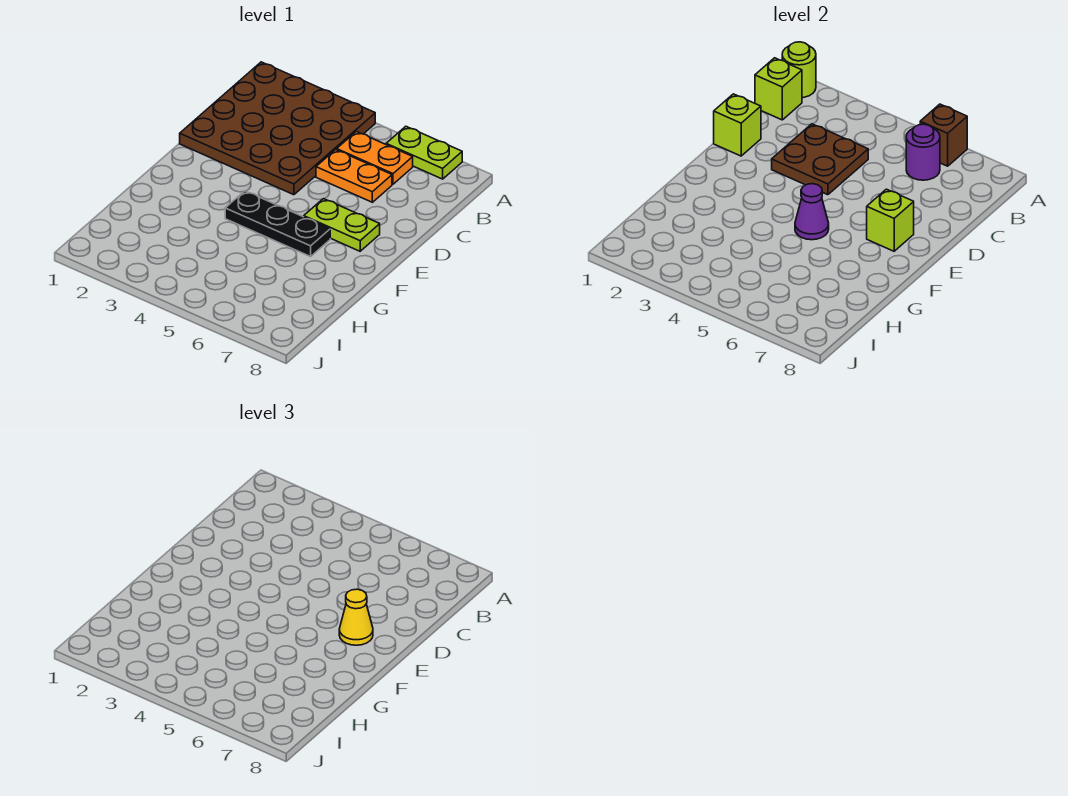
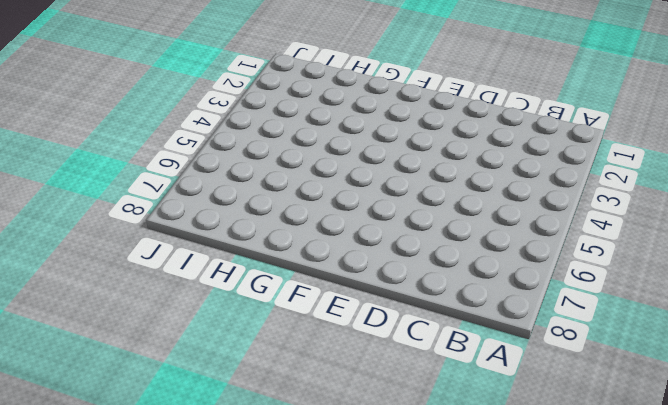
none -> brown 4x4 plate [180,62,375,195]
none -> lime 1x2 plate [386,126,462,179]
none -> orange 1x2 plate [337,132,413,184]

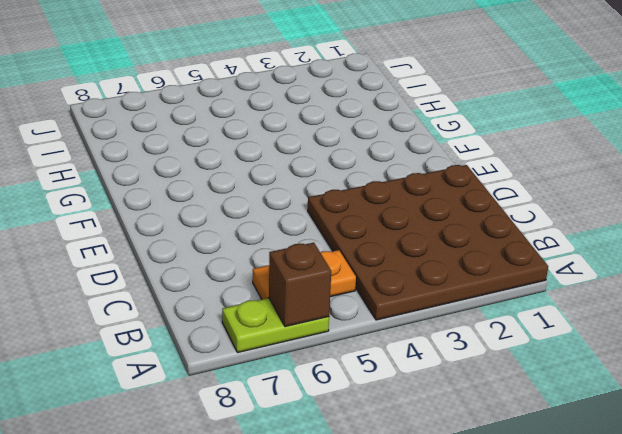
none -> orange 1x2 plate [316,150,392,202]
none -> lime 1x2 plate [304,199,380,251]
none -> black 1x3 plate [225,191,330,257]

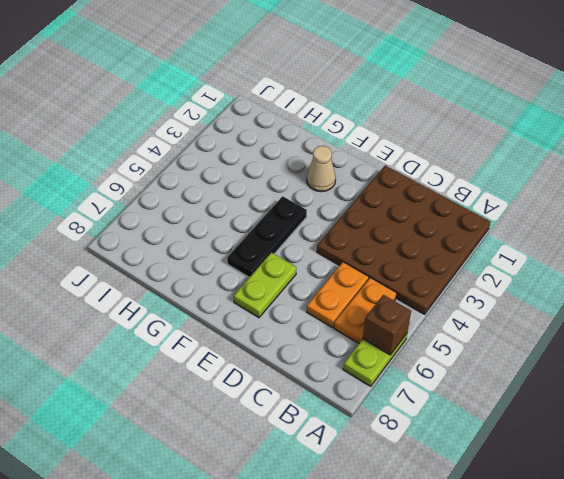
tan 1x1 cone [307,146,336,192] -> none
none -> lime 1x1 round brick [782,42,816,98]
none -> lime 1x1 brick [755,58,802,120]
none -> purple 1x1 round brick [906,124,940,180]

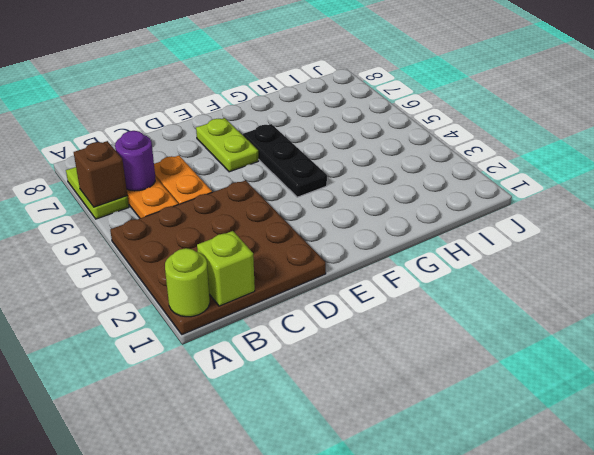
none -> brown 2x2 plate [772,124,868,195]
none -> lime 1x1 brick [714,94,761,156]
none -> lime 1x1 brick [867,189,914,251]

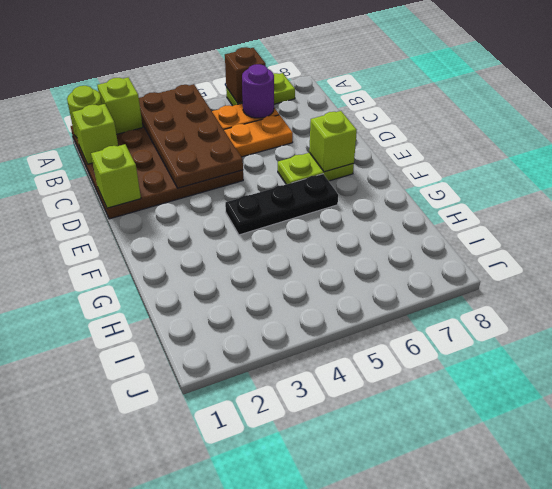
lime 1x1 brick [97,77,143,134] -> none
brown 2x4 plate [139,84,243,188] -> brown 2x2 plate [772,124,868,195]
none -> purple 1x1 cone [795,184,829,240]
none -> yellow 1x1 cone [339,589,373,645]

